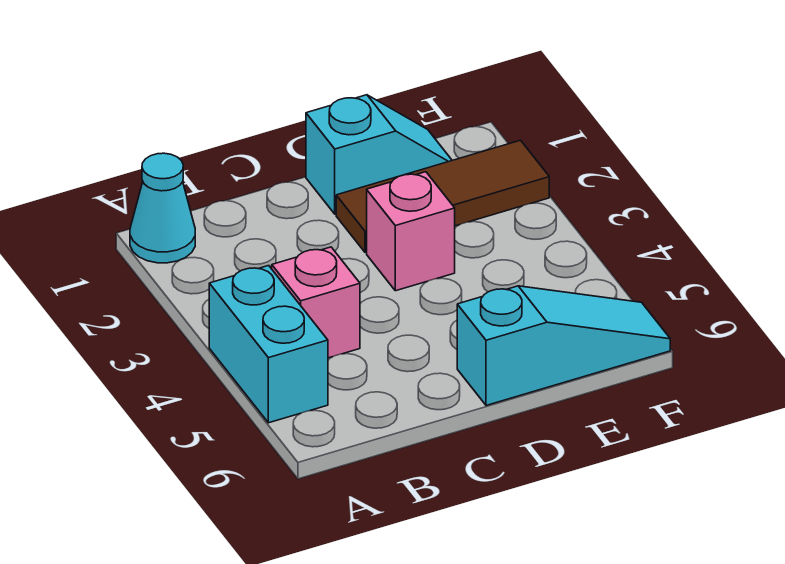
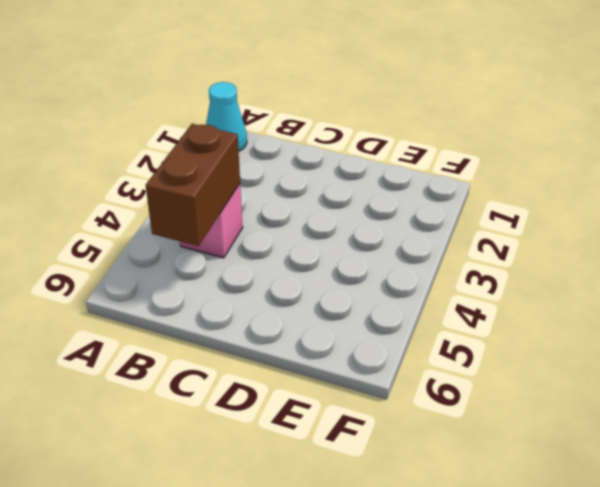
brown 1x2 brick [146,124,240,246] -> none
none -> cyan 1x2 brick [209,266,328,423]
none -> cyan 1x2 slope [306,95,452,214]

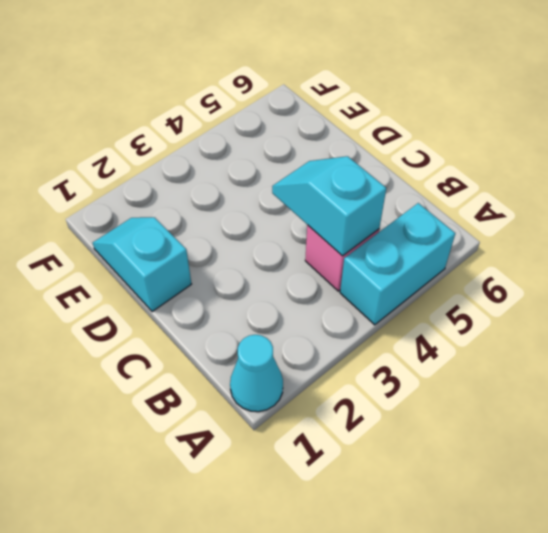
cyan 1x2 slope [272,156,386,256] -> none
none -> brown 1x3 tile [336,140,549,252]
none -> pink 1x1 brick [367,172,455,291]

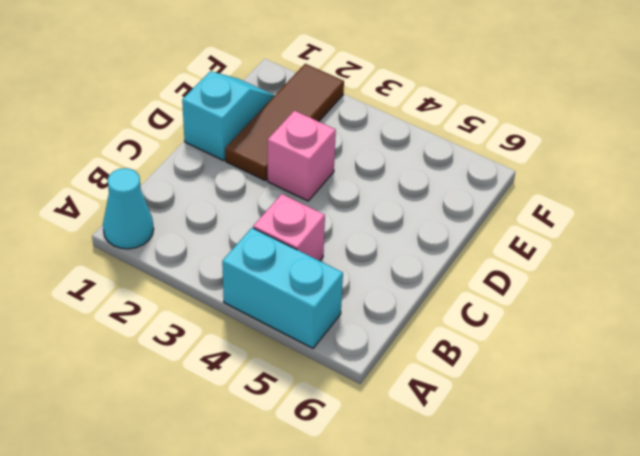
none -> cyan 1x3 slope [457,286,670,405]

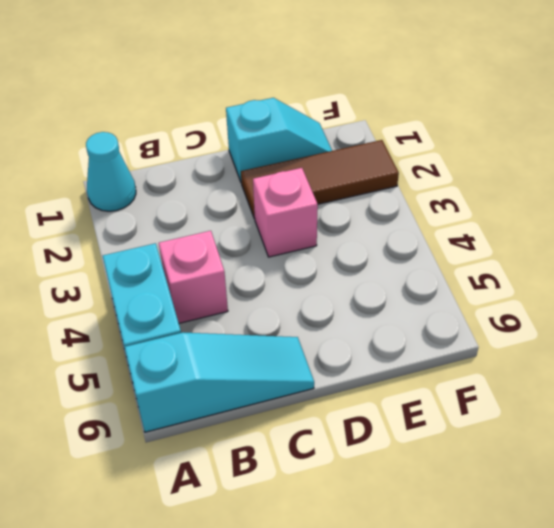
cyan 1x3 slope [124,332,314,432] -> cyan 1x3 slope moved to [457,286,670,405]

